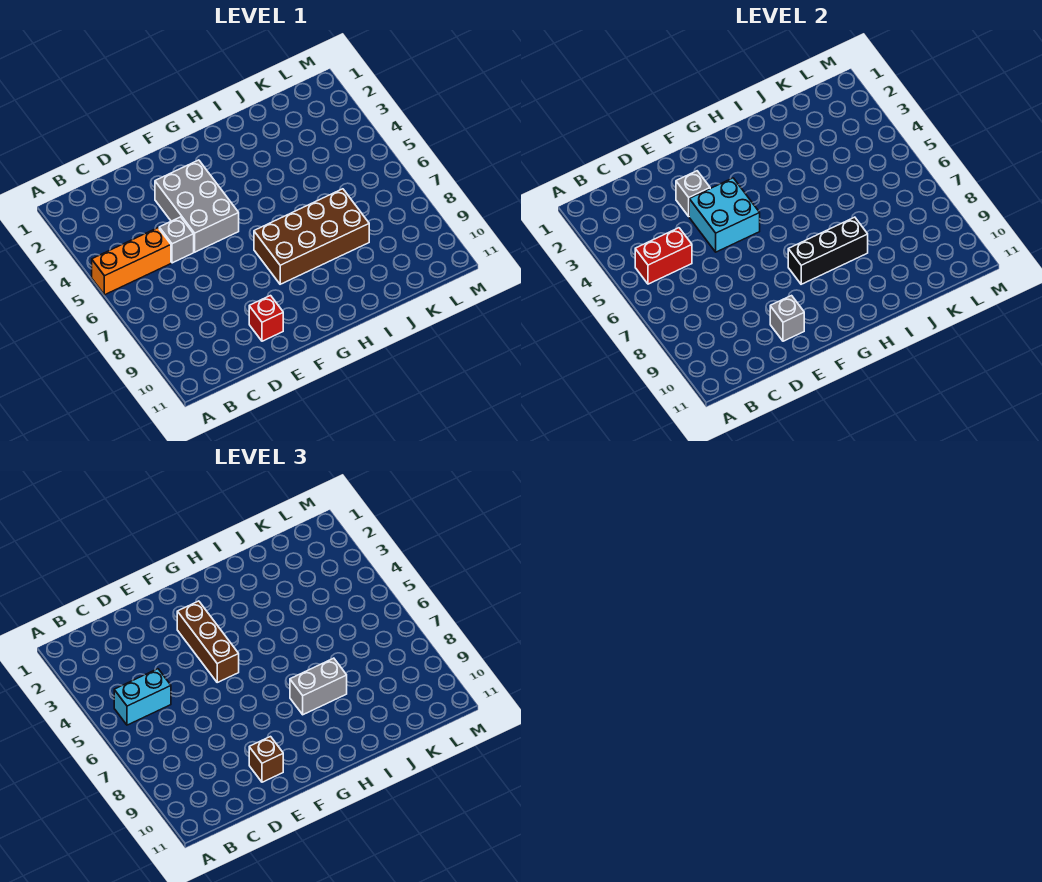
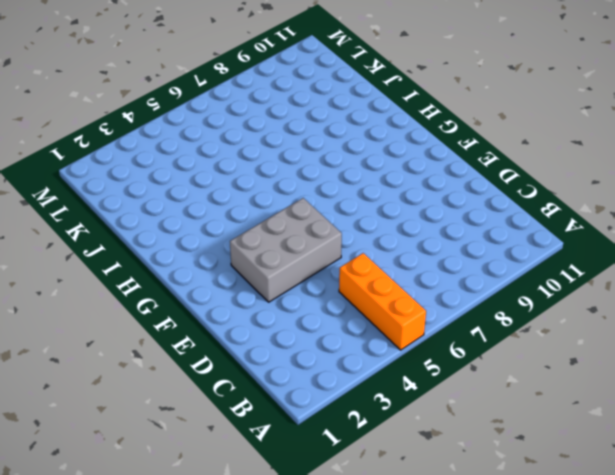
none -> grey 1x1 brick [159,217,194,263]
none -> red 1x1 brick [249,296,283,341]
none -> brown 2x4 brick [254,189,369,284]

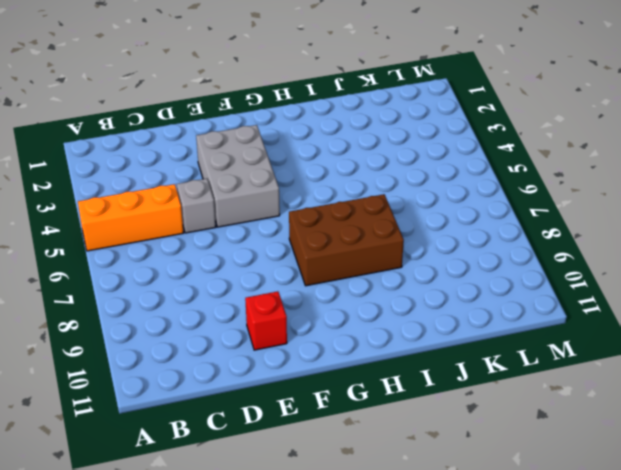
brown 2x3 brick [289,194,404,286] -> brown 2x4 brick [254,189,369,284]
none -> red 1x2 brick [635,228,692,284]
none -> grey 1x1 brick [676,171,710,216]
none -> cyan 2x2 brick [689,178,760,252]

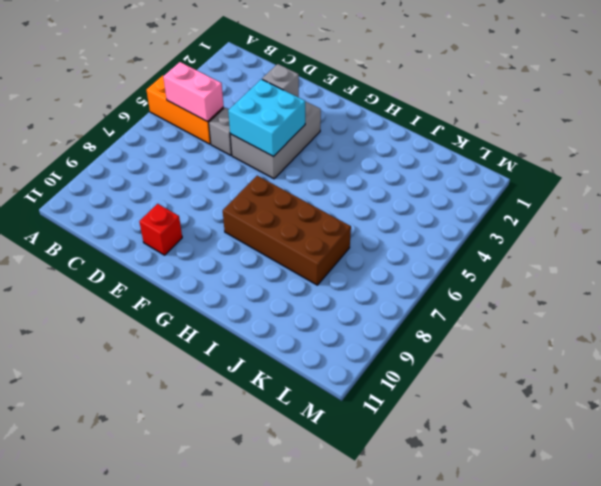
pink 1x2 brick [163,62,224,122] -> red 1x2 brick [635,228,692,284]
none -> grey 1x1 brick [770,296,804,341]
none -> black 1x3 brick [788,217,868,284]
none -> cyan 1x2 brick [114,669,171,725]

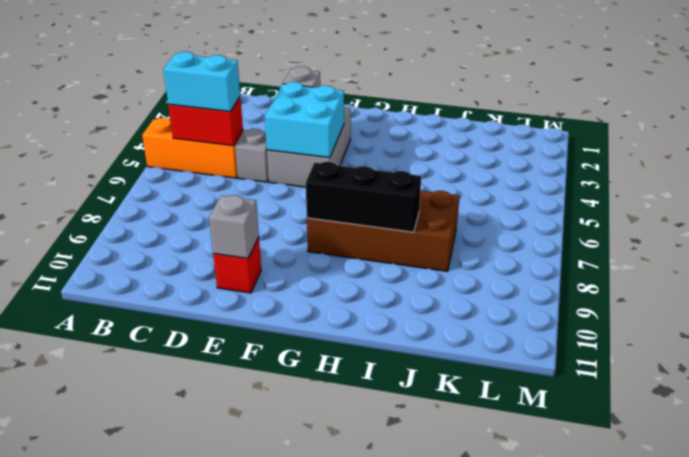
none -> brown 1x1 brick [249,737,283,782]
none -> brown 1x3 brick [177,601,239,682]
none -> grey 1x2 brick [290,658,347,715]

